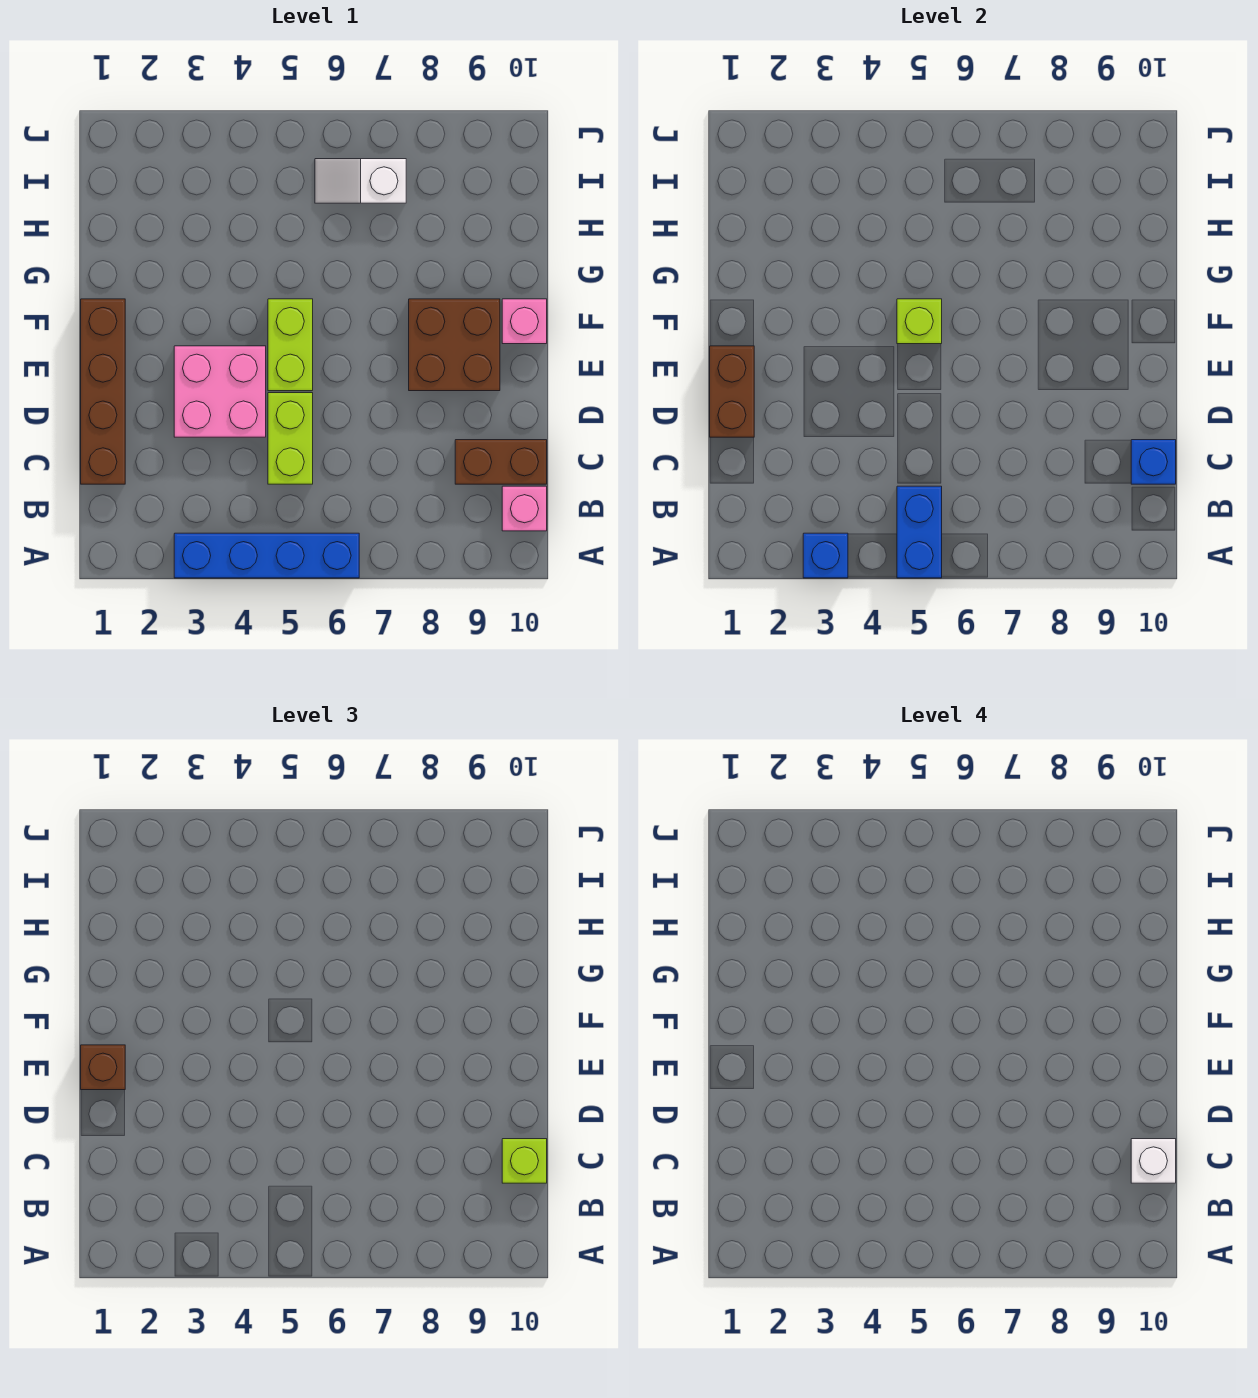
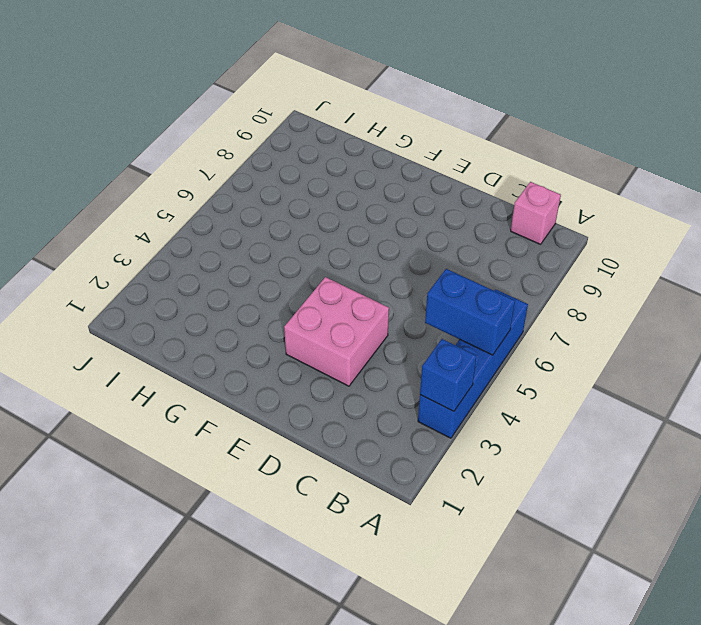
none -> brown 1x4 brick [81,299,125,484]
none -> lime 1x2 brick [268,393,313,484]
none -> brown 1x2 brick [455,440,547,484]

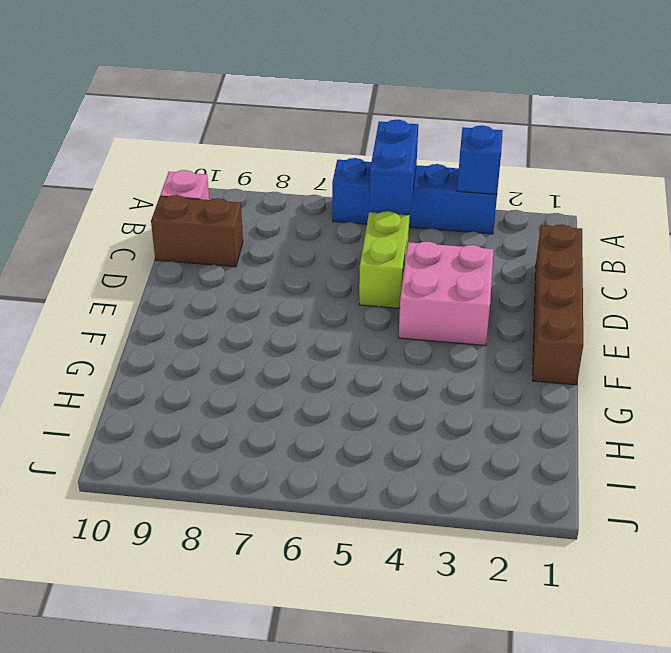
none -> lime 1x2 brick [268,299,313,391]
none -> brown 2x2 brick [409,299,500,391]
none -> pink 1x1 brick [502,299,547,344]

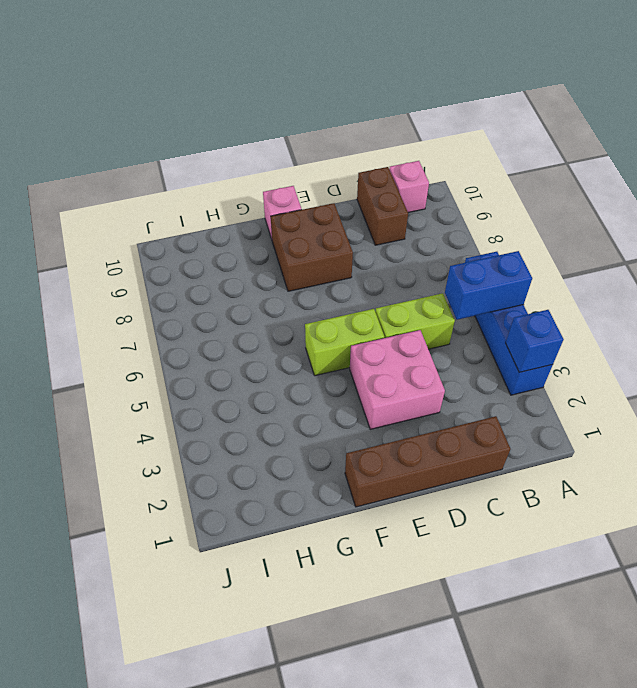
none -> white 1x2 slope [315,159,406,203]
none -> blue 1x1 brick [1131,440,1176,484]
none -> brown 1x2 brick [710,346,754,437]

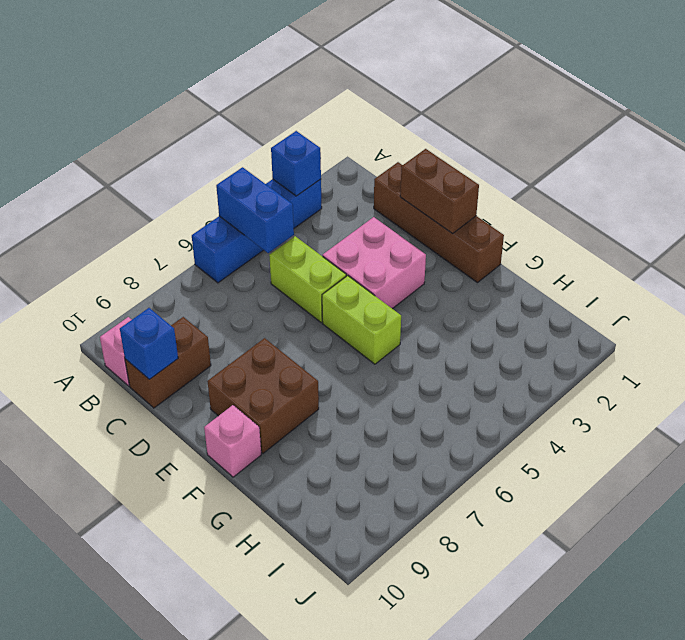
none -> white 1x2 slope [315,159,406,203]
none -> lime 1x1 brick [897,299,942,344]
none -> lime 1x1 brick [502,1139,547,1183]

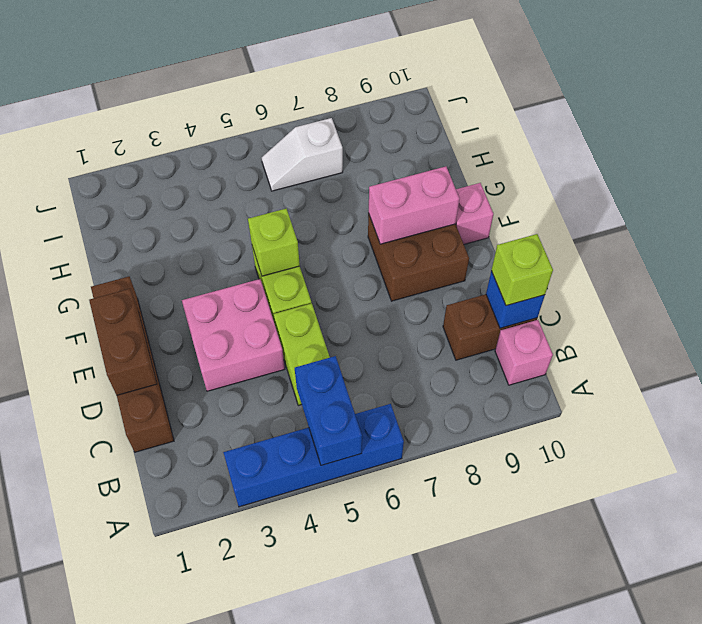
pink 1x2 brick [368,166,459,244] -> none
none -> blue 1x1 brick [803,533,848,578]
none -> brown 1x1 brick [81,1045,125,1090]
none -> white 1x1 brick [1131,1139,1176,1183]

